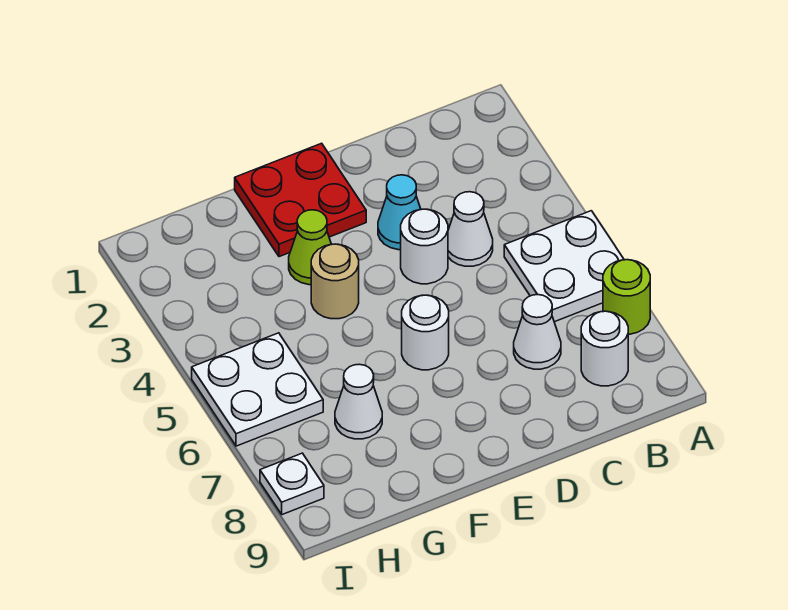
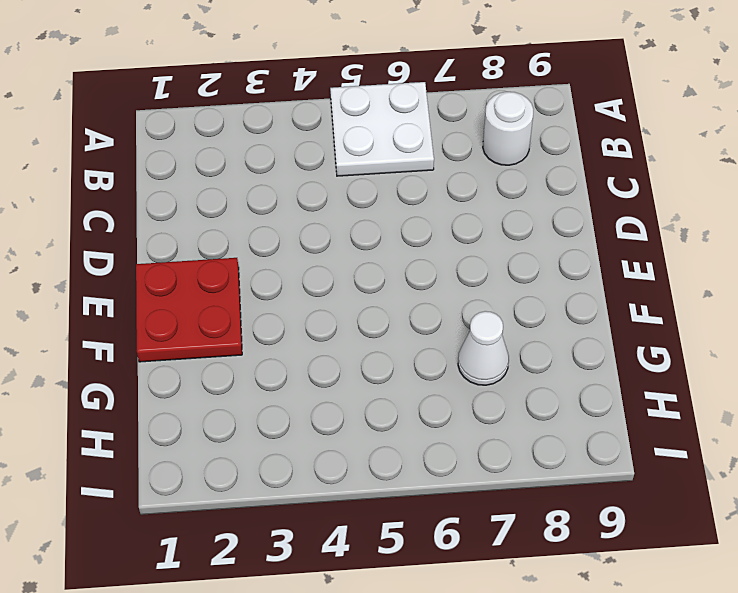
none -> lime 1x1 round brick [603,260,650,334]
none -> white 1x1 cone [448,192,493,266]
none -> white 1x1 cone [514,295,561,369]

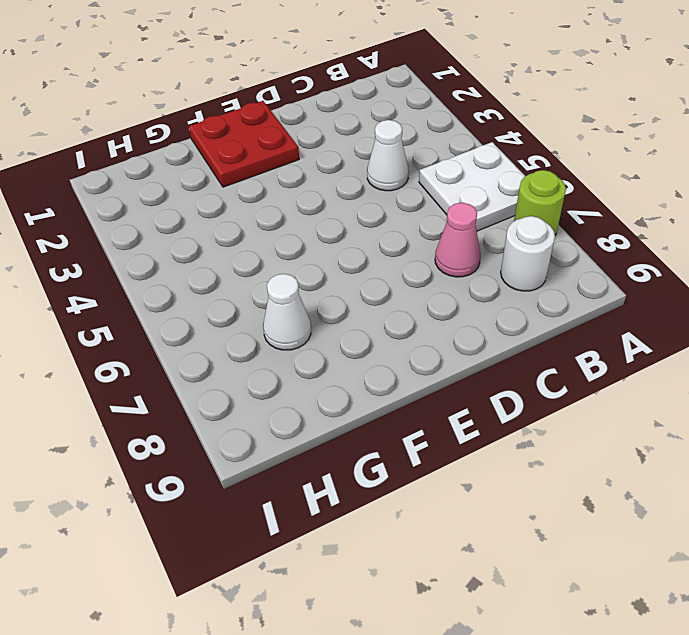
pink 1x1 cone [435,203,481,277] -> white 1x1 cone [514,295,561,369]
none -> cyan 1x1 cone [378,175,421,250]
none -> white 1x1 round brick [401,209,448,284]
none -> white 1x1 round brick [402,295,449,370]

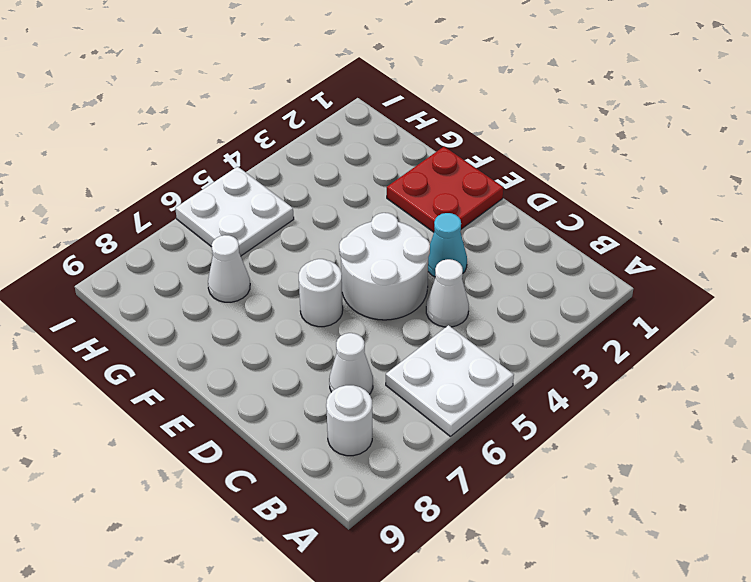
white 2x2 round brick [339,213,430,320] -> white 1x1 round brick [401,209,448,284]
none -> lime 1x1 round brick [603,260,650,334]
none -> lime 1x1 cone [289,210,331,285]
none -> tan 1x1 round brick [311,244,359,319]

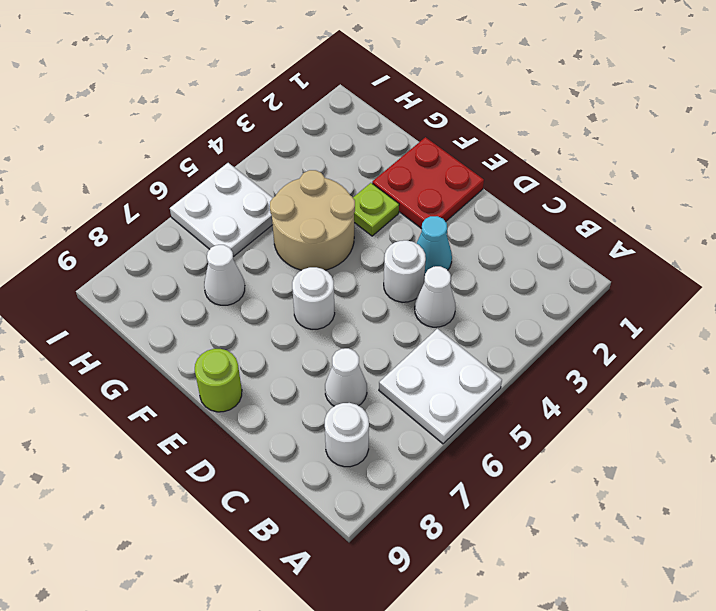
lime 1x1 round brick [195,349,242,412] -> lime 1x1 round brick moved to [603,260,650,334]
lime 1x1 plate [353,183,399,236] -> lime 1x1 cone [289,210,331,285]
tan 2x2 round brick [270,170,355,270] -> tan 1x1 round brick [311,244,359,319]
none -> white 1x1 plate [260,453,324,515]

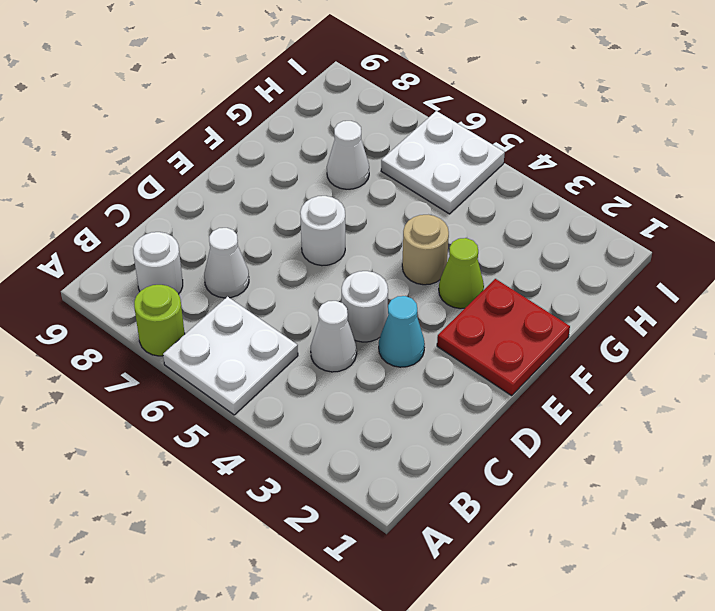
none -> white 1x1 plate [260,453,324,515]

